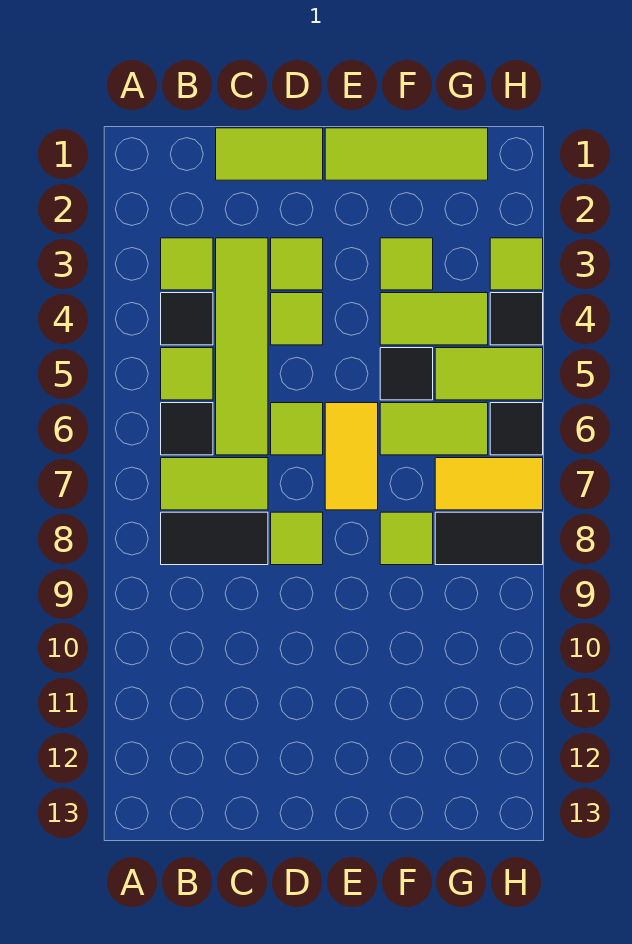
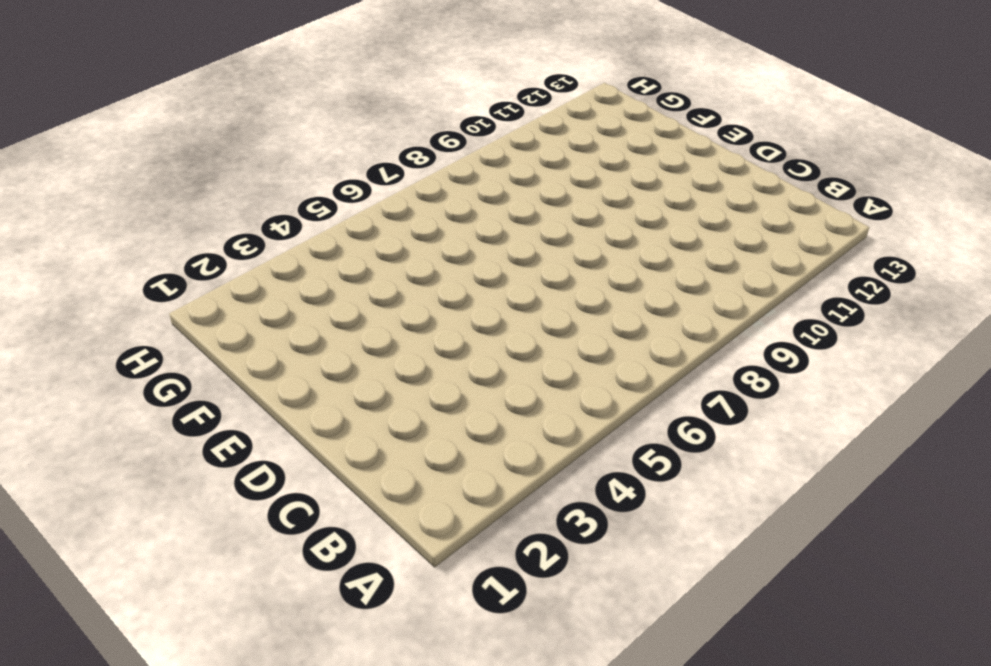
none -> lime 1x1 tile [161,238,213,290]
none -> black 1x1 tile [161,293,213,345]
none -> lime 1x1 tile [161,348,213,400]

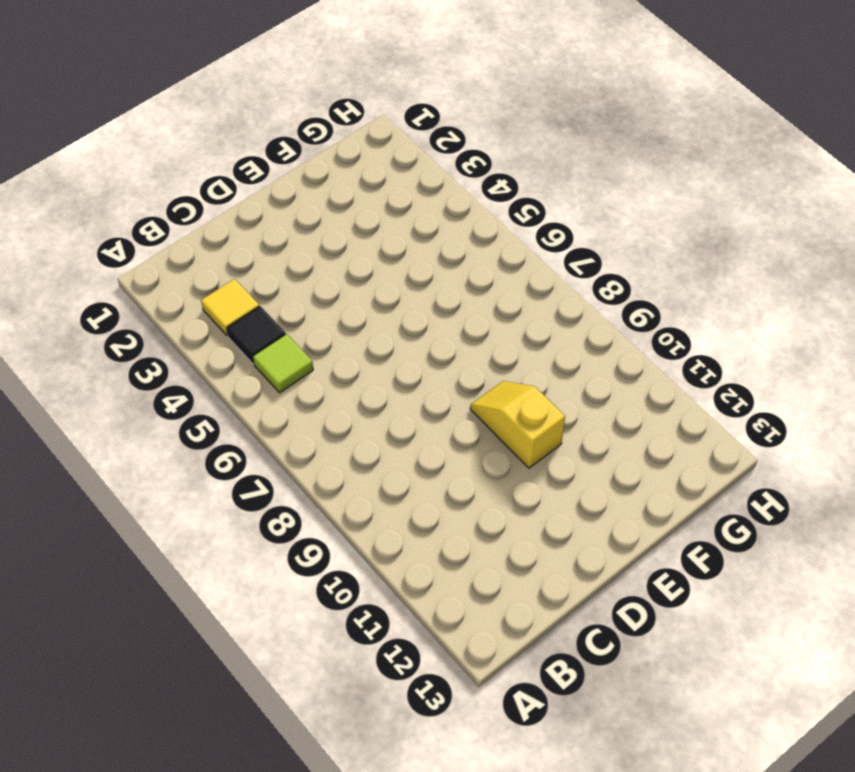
yellow 1x1 tile [201,279,259,336] -> lime 1x1 tile [161,238,213,290]
yellow 1x2 slope [470,381,565,468] -> none
none -> black 1x1 tile [161,403,213,455]
none -> lime 1x2 tile [161,458,268,510]
none -> black 1x2 tile [161,512,268,565]

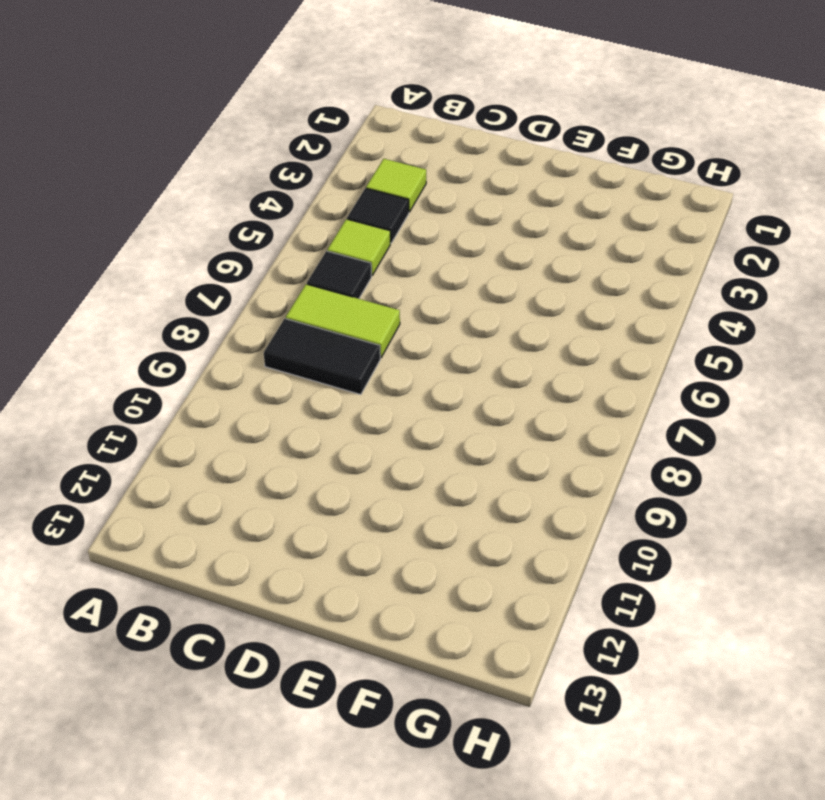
none -> lime 1x2 tile [216,128,323,180]
none -> lime 1x4 tile [216,238,268,455]
none -> lime 1x1 tile [271,238,323,290]

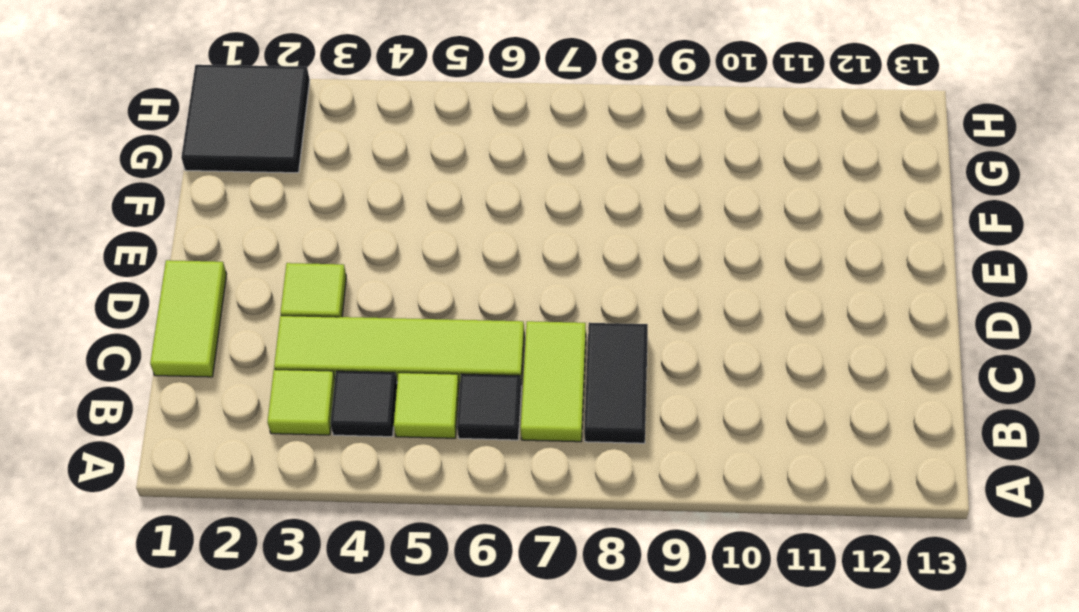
black 2x2 tile [181,65,310,173] -> lime 1x3 tile [325,128,488,180]
none -> lime 1x1 tile [271,293,323,345]
none -> lime 1x1 tile [271,403,323,455]
none -> lime 1x1 tile [271,512,323,565]

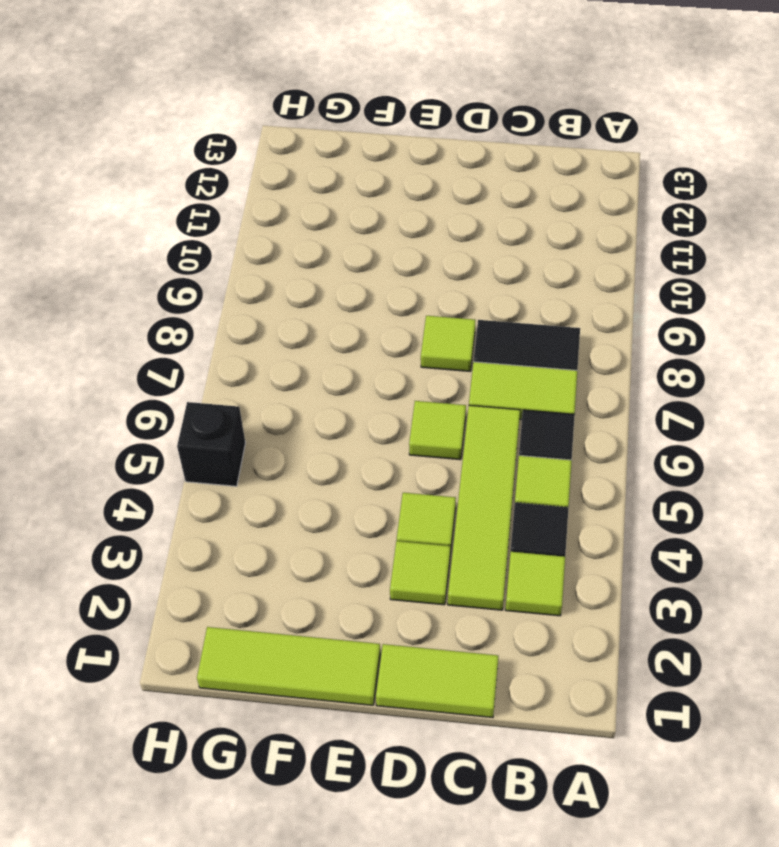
black 1x1 brick [177,402,245,486] -> lime 1x2 tile [435,348,543,400]
none -> yellow 1x2 tile [325,403,378,510]
none -> lime 1x1 tile [380,238,433,290]
none -> lime 1x2 tile [380,293,488,345]

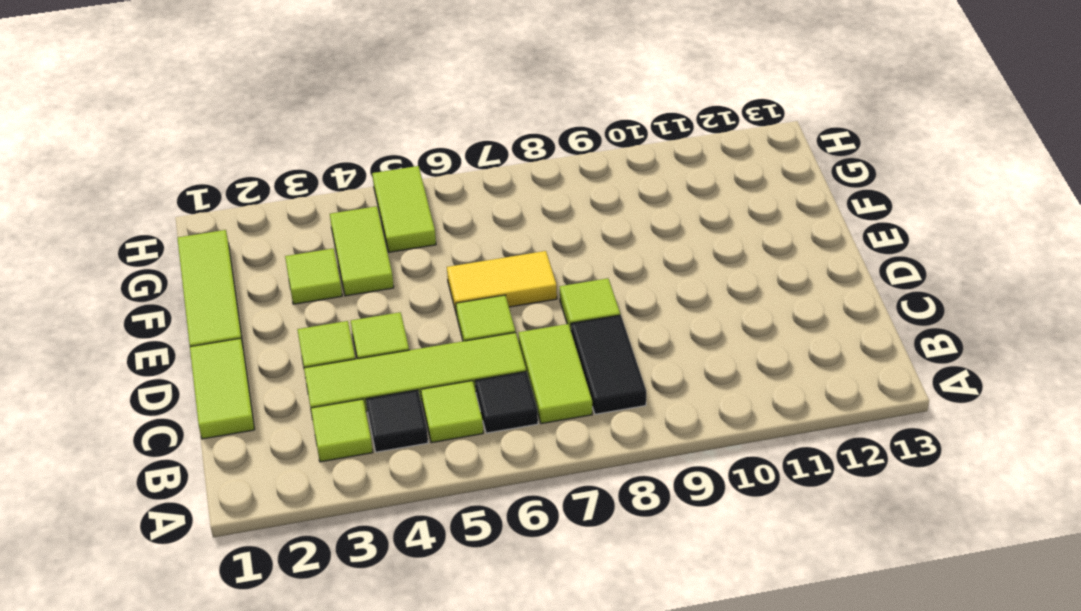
none -> black 1x1 tile [380,348,433,400]
none -> lime 1x2 tile [380,403,488,455]
none -> lime 1x1 tile [380,512,433,565]

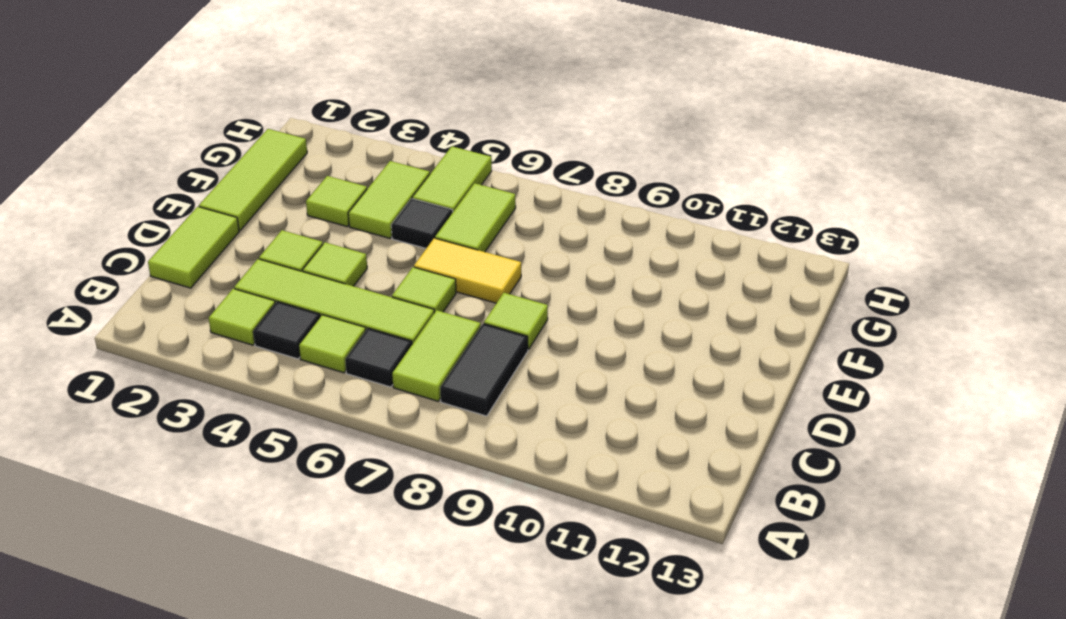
none -> lime 1x1 tile [380,512,433,565]
none -> yellow 1x2 tile [435,458,543,510]
none -> black 1x2 tile [435,512,543,565]

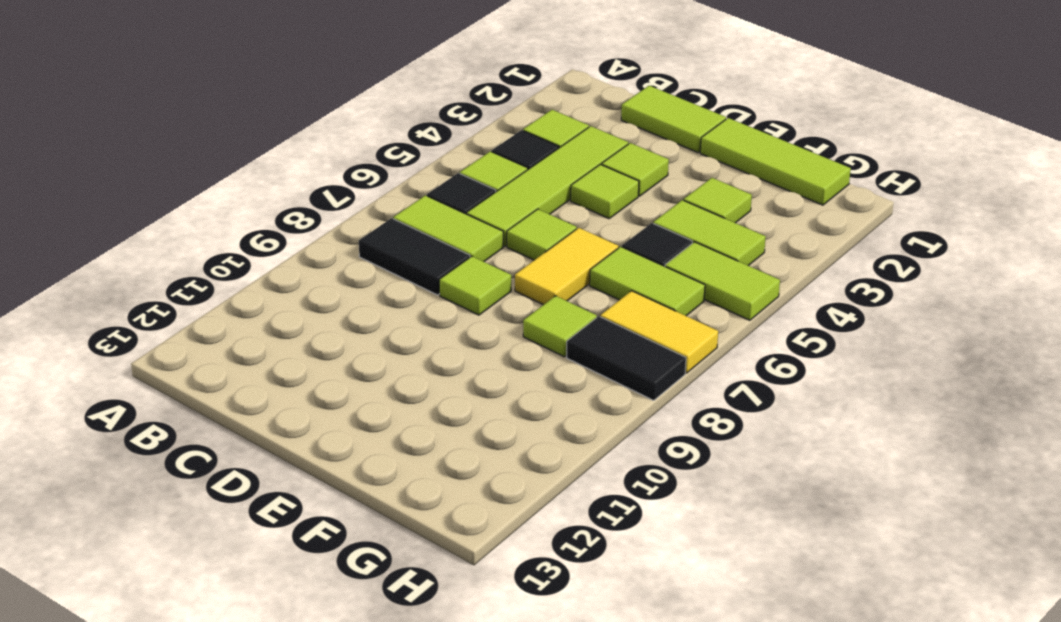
none -> lime 1x1 tile [490,238,543,290]
none -> black 1x1 tile [490,293,543,345]
none -> black 1x1 tile [490,403,543,455]

